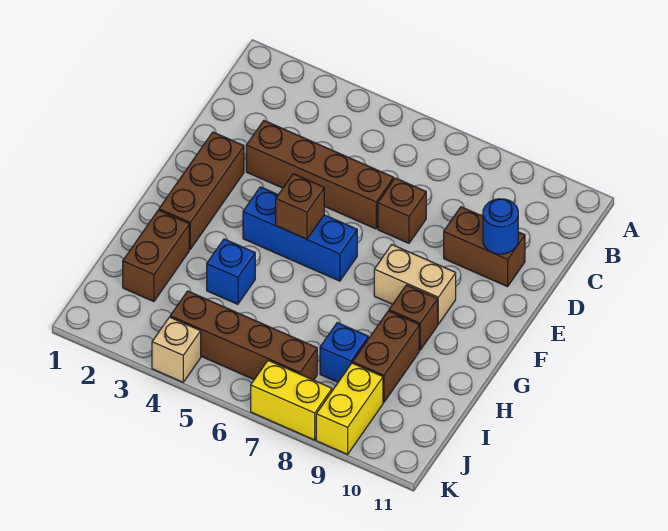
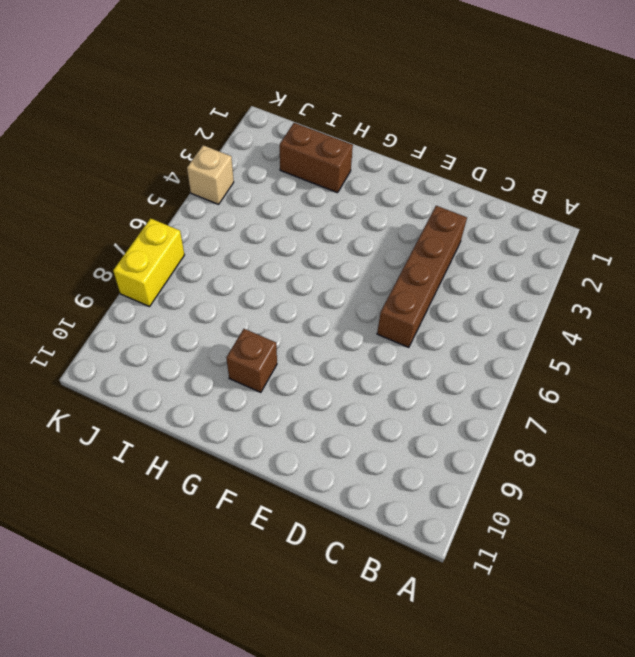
none -> brown 1x1 brick [378,178,426,243]
none -> brown 1x2 brick [444,207,525,287]
none -> brown 1x3 brick [159,132,244,249]

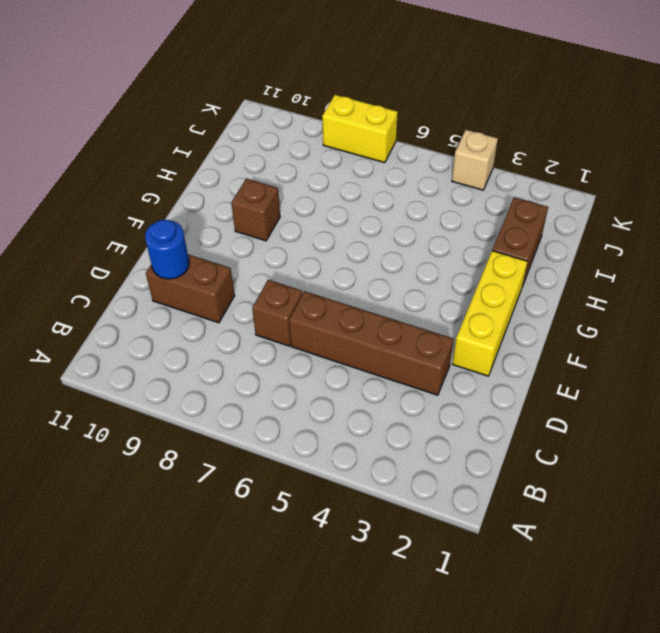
yellow 1x3 brick [453,251,528,376] -> brown 1x3 brick [159,132,244,249]
none -> blue 1x3 brick [243,187,357,281]
none -> tan 1x2 brick [374,245,456,324]
none -> blue 1x1 brick [207,239,255,304]

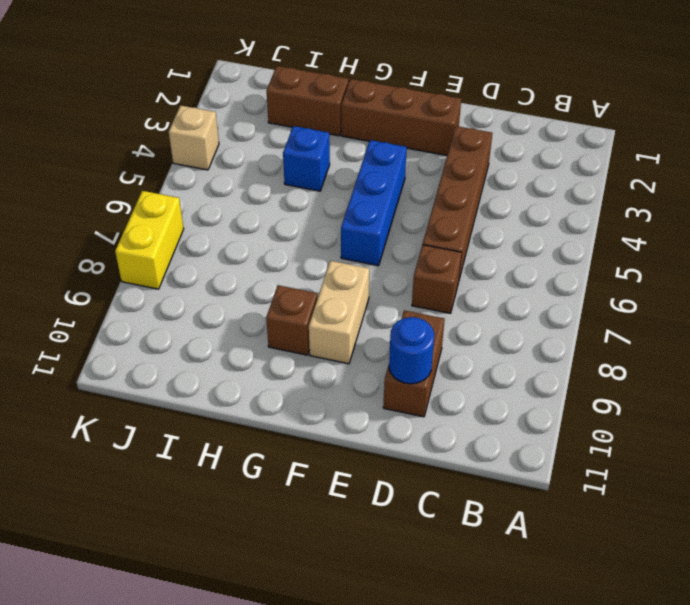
none -> brown 1x2 brick [353,311,419,402]
none -> blue 1x1 brick [320,323,368,382]
none -> brown 1x4 brick [170,291,317,380]

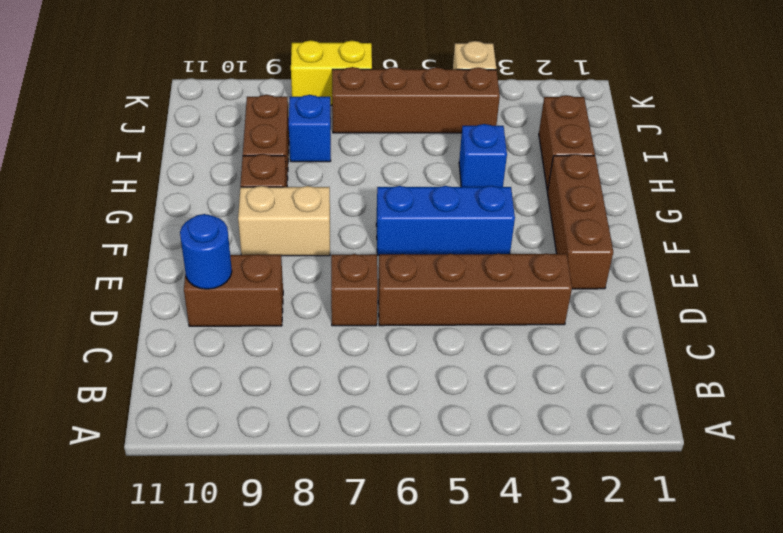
none -> yellow 1x2 brick [316,363,383,454]
none -> brown 1x1 brick [276,174,324,239]

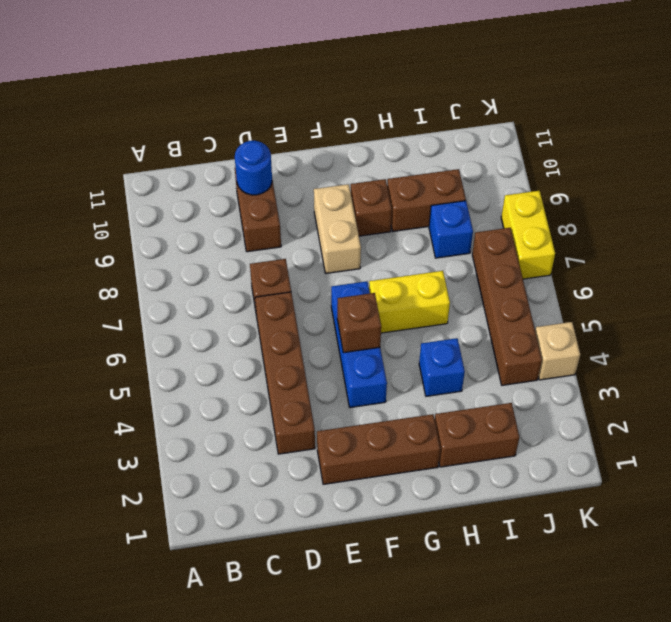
yellow 1x2 brick [369,271,450,333] -> yellow 1x2 brick moved to [316,363,383,454]

